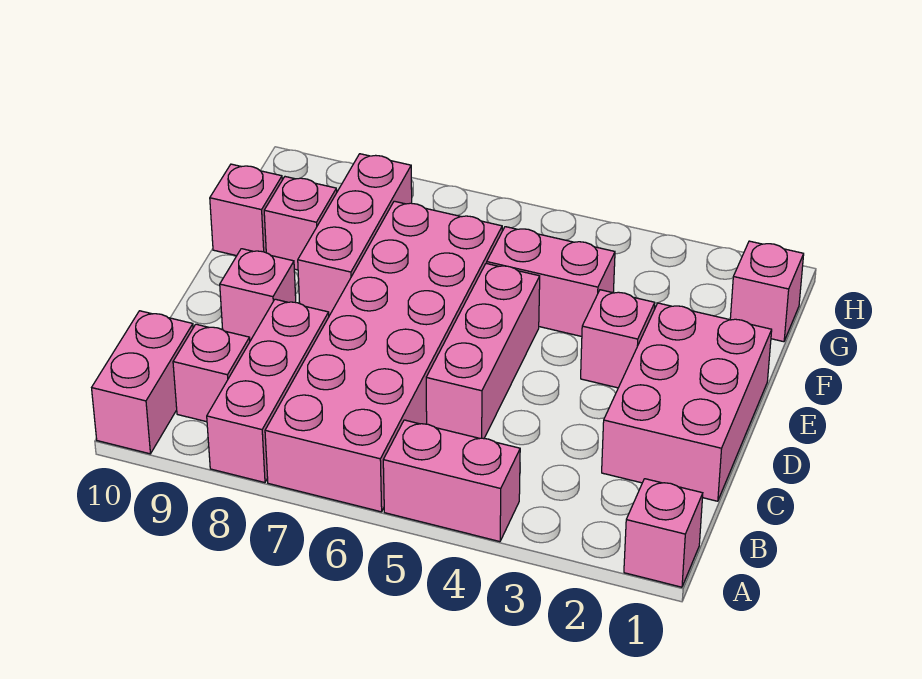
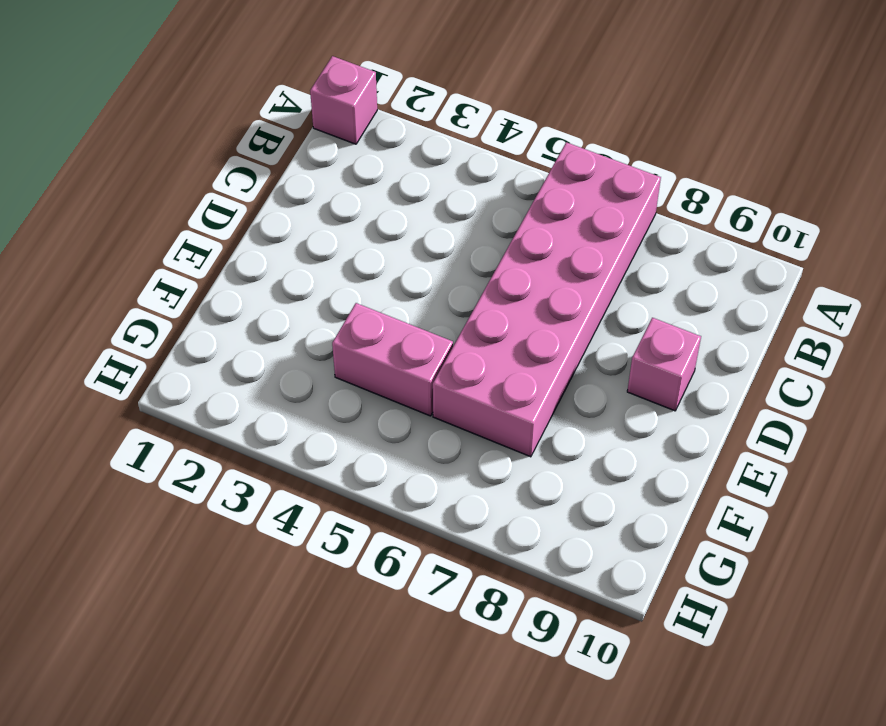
none -> pink 1x2 brick [383,420,520,542]
none -> pink 1x3 brick [207,299,329,483]
none -> pink 1x2 brick [92,311,193,454]

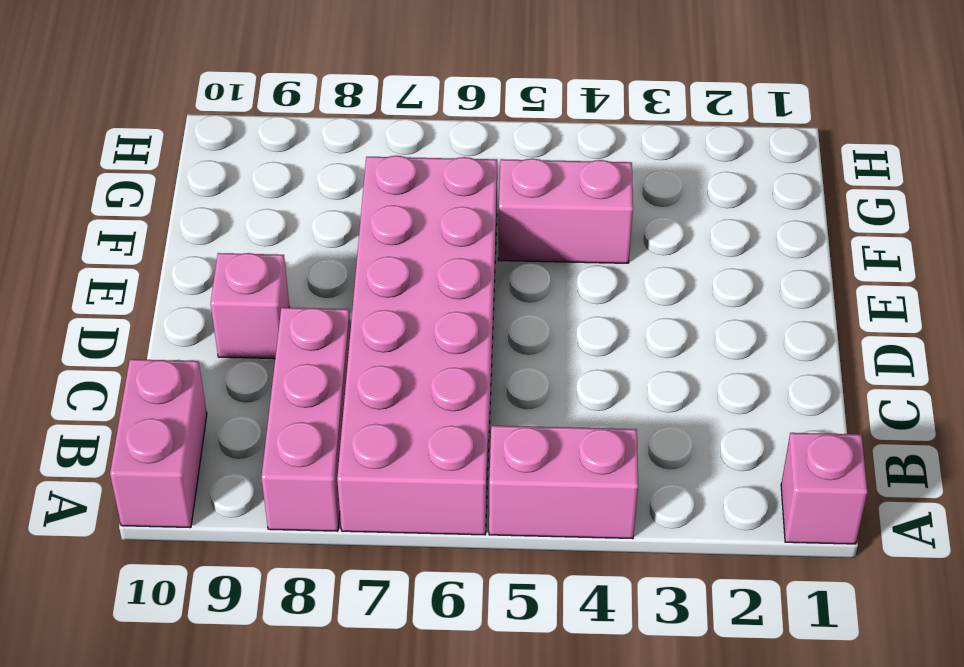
none -> pink 1x1 brick [173,324,250,422]
none -> pink 2x3 brick [602,303,772,501]
none -> pink 1x3 brick [426,263,540,439]

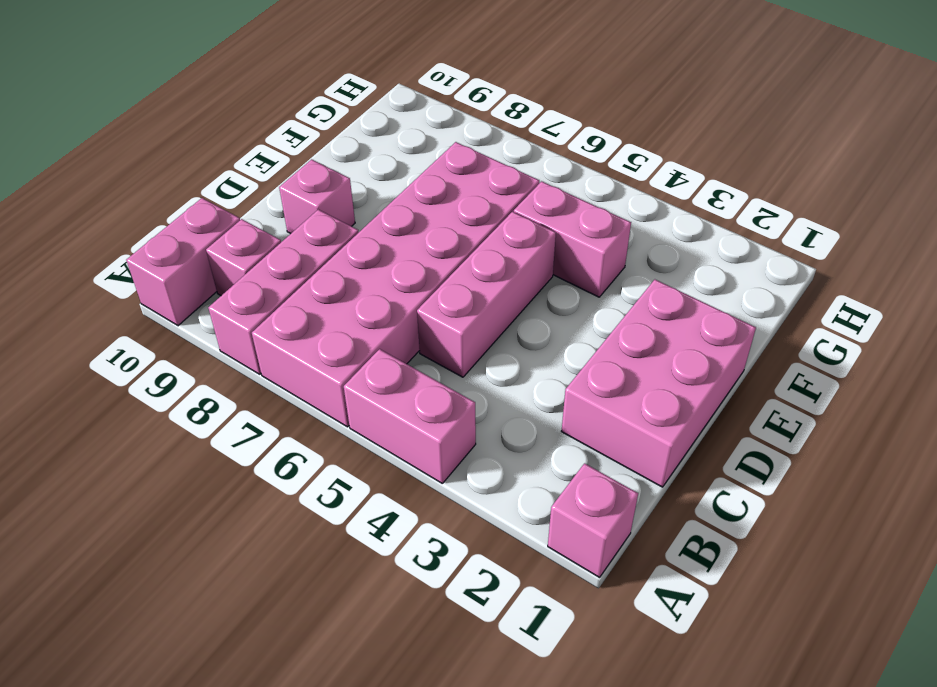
none -> pink 1x1 brick [581,290,655,388]
none -> pink 1x3 brick [298,154,412,316]
none -> pink 1x1 brick [264,177,337,270]

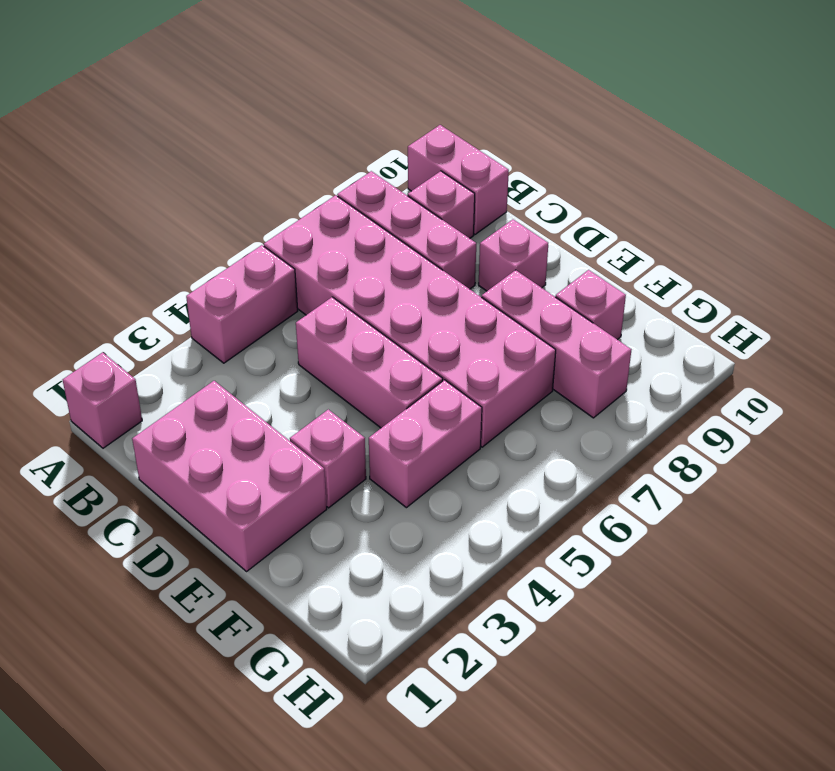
none -> pink 1x1 brick [210,164,282,256]
none -> pink 1x1 brick [730,241,804,342]

